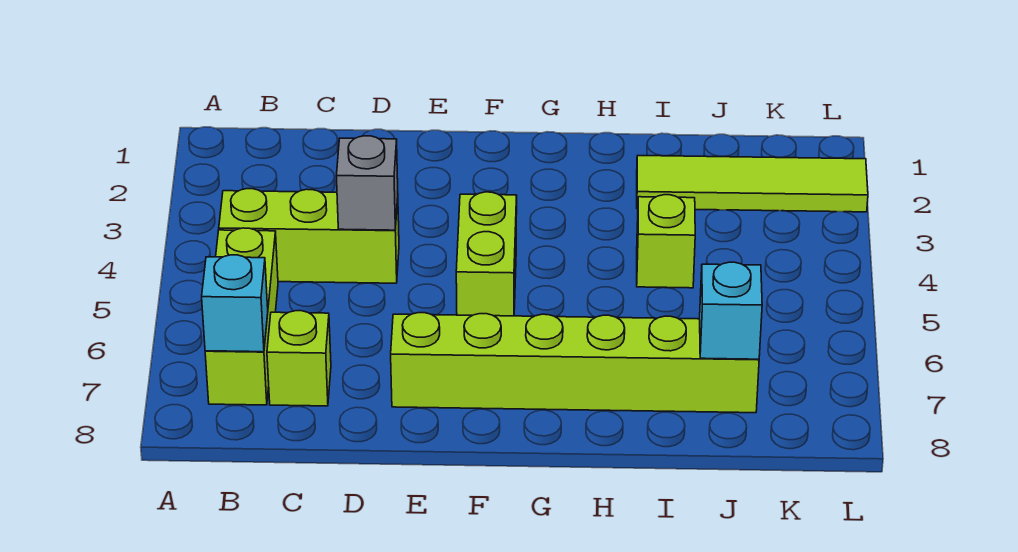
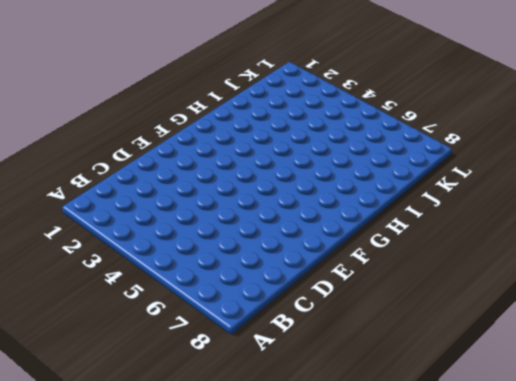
none -> lime 1x3 brick [219,189,399,283]
none -> lime 1x3 brick [205,228,278,405]

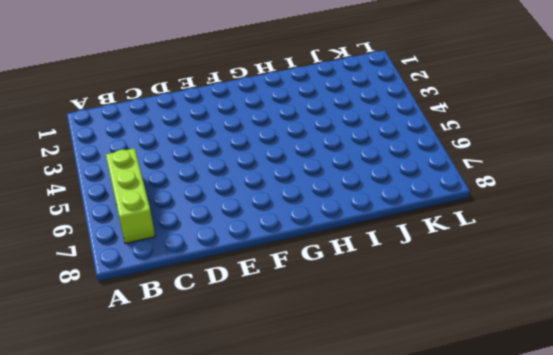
none -> lime 1x3 brick [219,189,399,283]
none -> lime 1x1 brick [267,311,331,406]

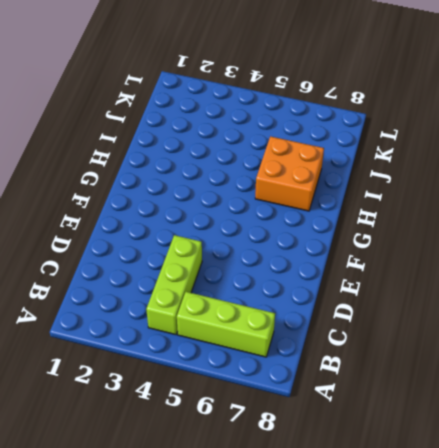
orange 2x2 brick [255,136,324,211] -> lime 1x6 brick [391,313,759,413]
none -> lime 1x1 brick [267,311,331,406]
none -> lime 1x2 brick [456,192,517,316]

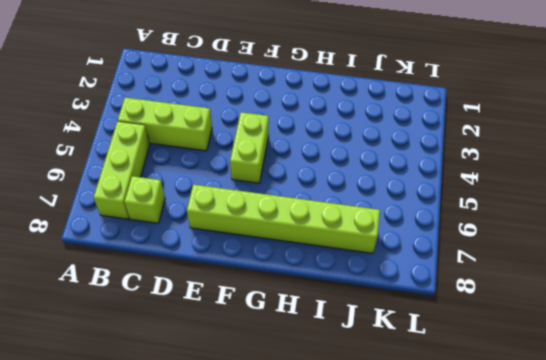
none -> lime 1x4 tile [637,156,868,212]
none -> lime 1x1 brick [637,195,695,288]

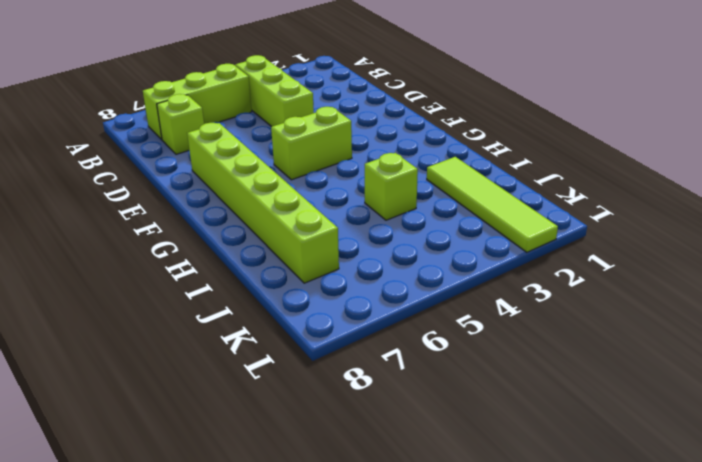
none -> cyan 1x1 brick [202,255,268,352]
none -> grey 1x1 brick [337,136,398,230]

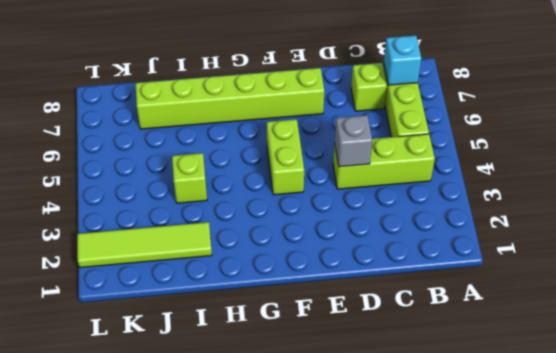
none -> cyan 1x1 brick [700,262,762,359]

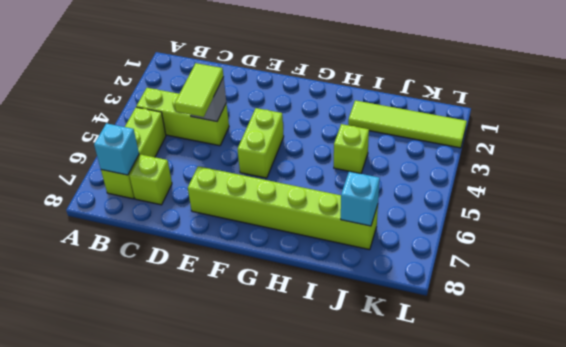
lime 1x2 tile [175,63,224,117] -> none

